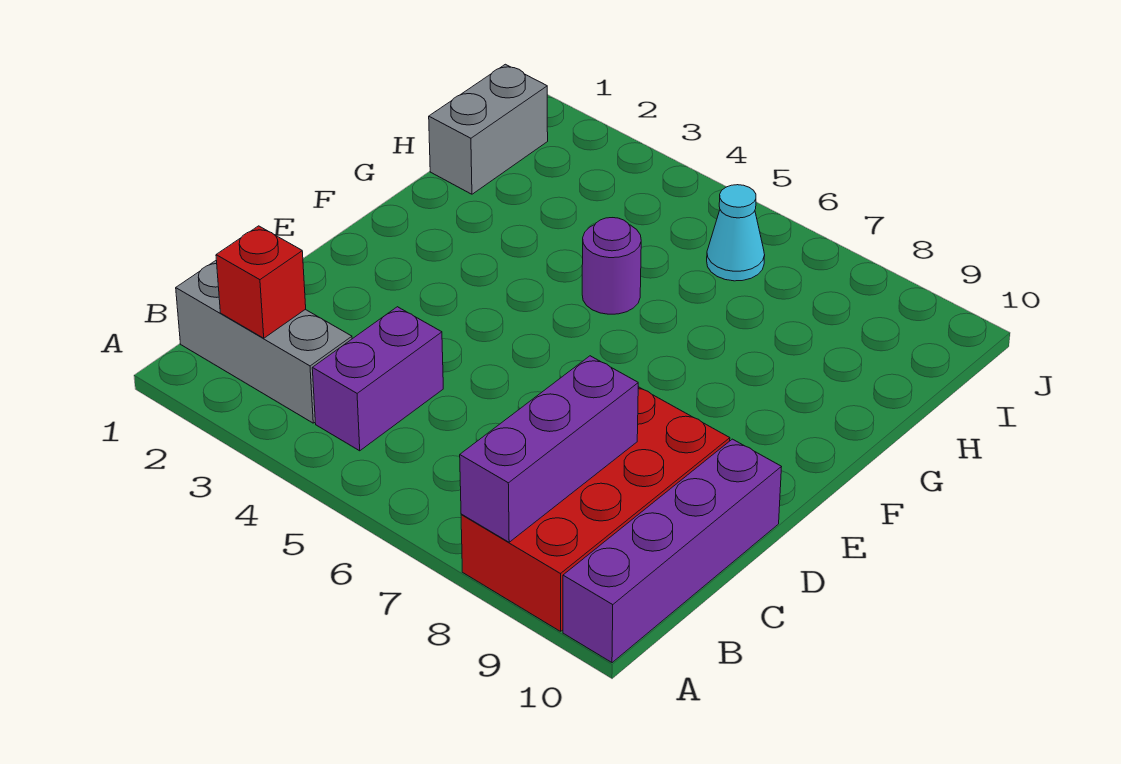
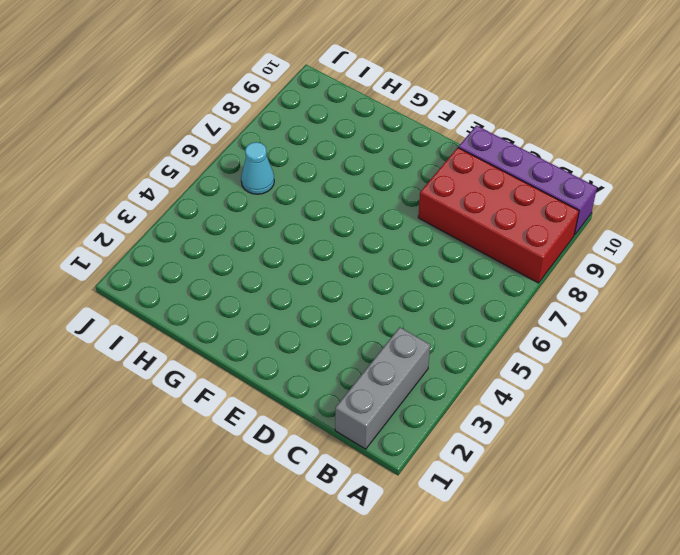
none -> purple 1x2 brick [312,307,443,451]
none -> purple 1x1 round brick [582,218,641,314]

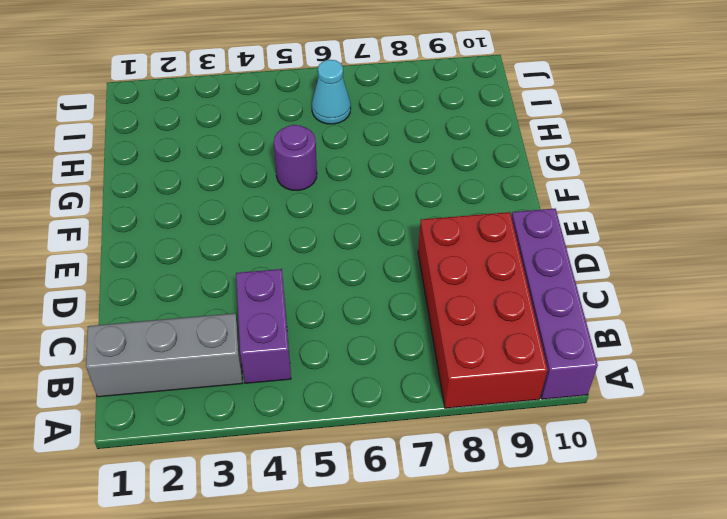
none -> grey 1x2 brick [429,64,548,194]
none -> purple 1x3 brick [460,356,638,542]

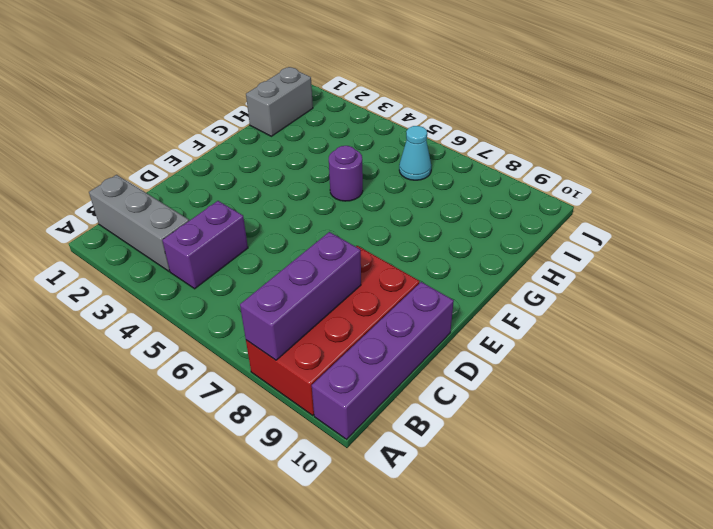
none -> red 1x1 brick [216,226,306,338]

